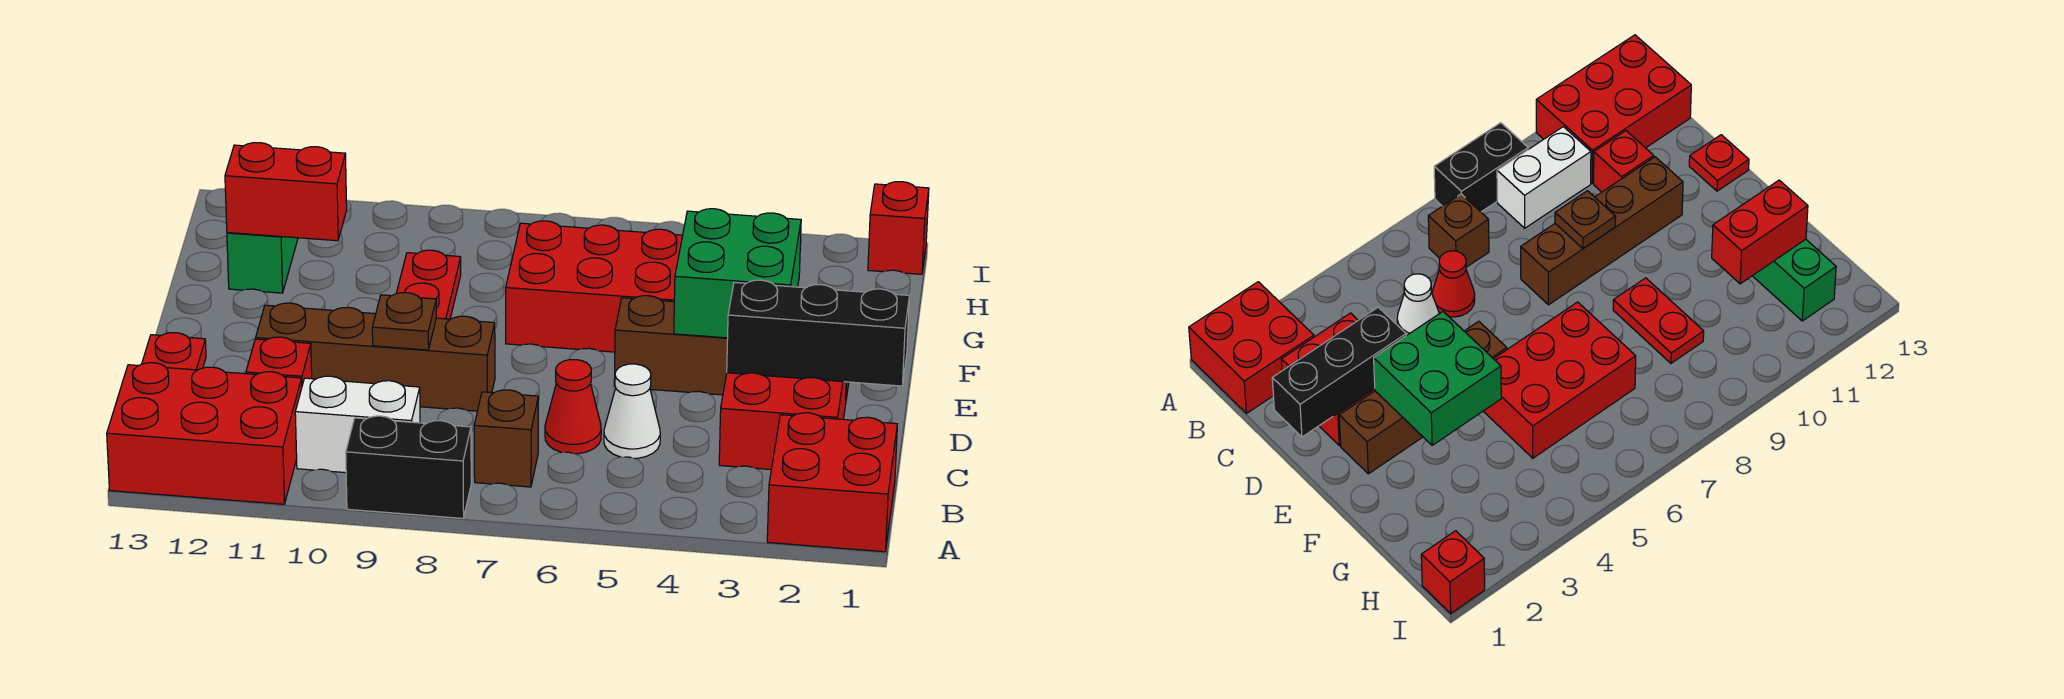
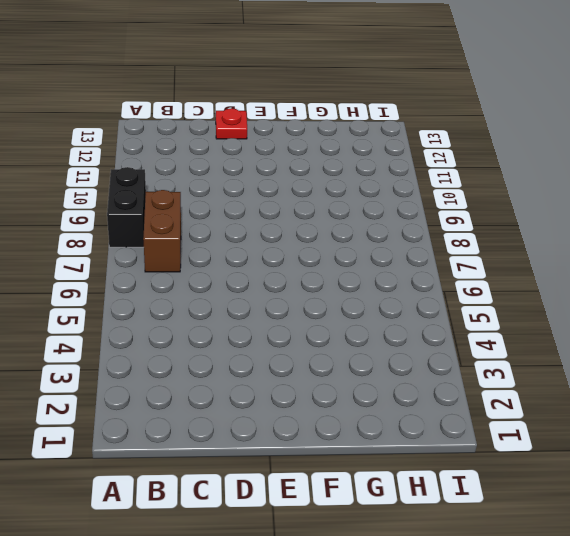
brown 1x2 brick [143,190,181,272] -> brown 1x1 brick [474,390,538,487]
none -> red 2x2 brick [767,413,897,552]
none -> red 2x3 brick [107,363,302,504]
none -> white 1x2 brick [295,376,420,473]

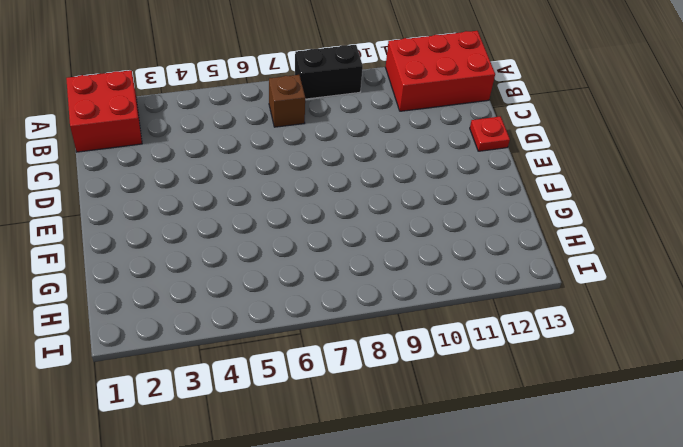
none -> white 1x2 brick [295,376,420,473]
none -> red 2x2 brick [719,373,846,470]
none -> white 1x1 cone [604,364,660,458]

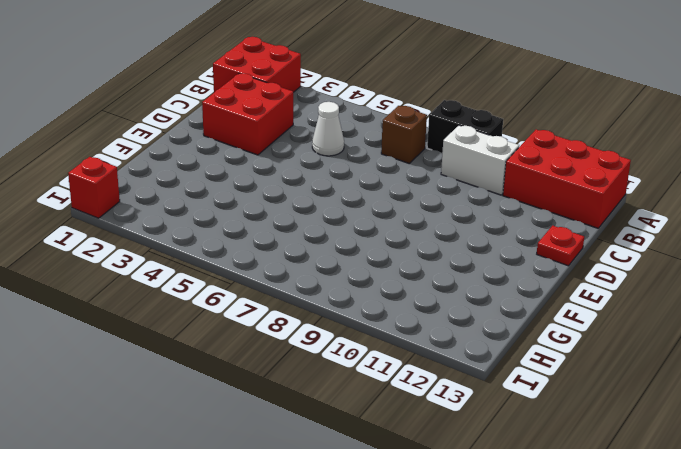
none -> red 1x1 cone [545,360,601,454]
none -> red 1x1 brick [246,337,312,385]
none -> brown 1x4 brick [256,303,495,411]

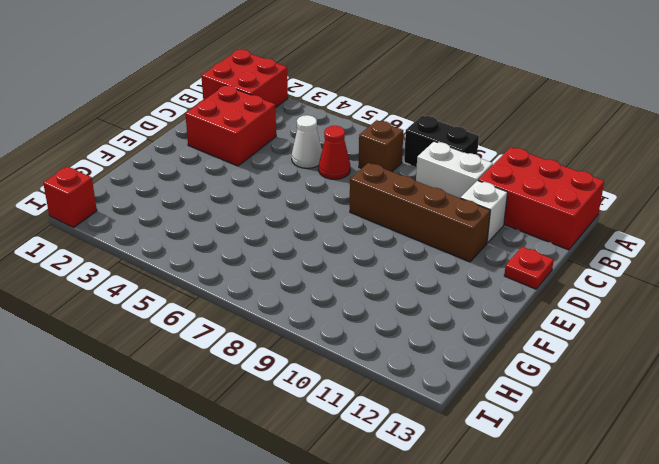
white 1x1 brick [461,181,508,243] -> red 1x1 brick [246,337,312,385]
none -> brown 1x4 brick [614,296,849,398]
none -> red 2x3 brick [506,221,683,352]
none -> red 1x2 plate [396,250,461,319]

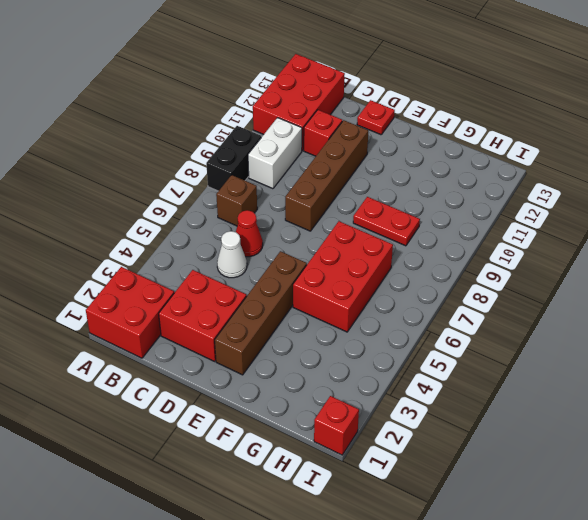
none -> green 1x2 brick [227,233,298,293]
none -> black 1x3 brick [727,280,909,386]
none -> brown 1x1 plate [372,293,436,350]

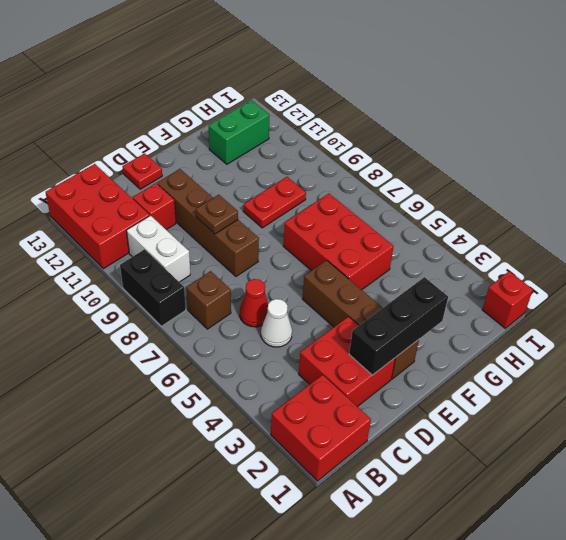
black 1x3 brick [349,277,448,375] -> black 1x3 brick turned to [727,280,909,386]
none -> green 2x2 brick [674,209,801,338]
none -> red 1x2 brick [225,143,347,241]

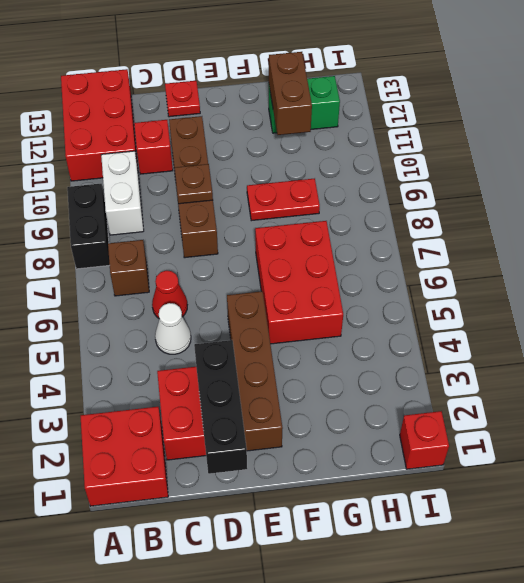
brown 1x2 brick [269,52,312,135] -> red 1x2 brick [225,143,347,241]
none -> green 2x2 brick [674,209,801,338]

